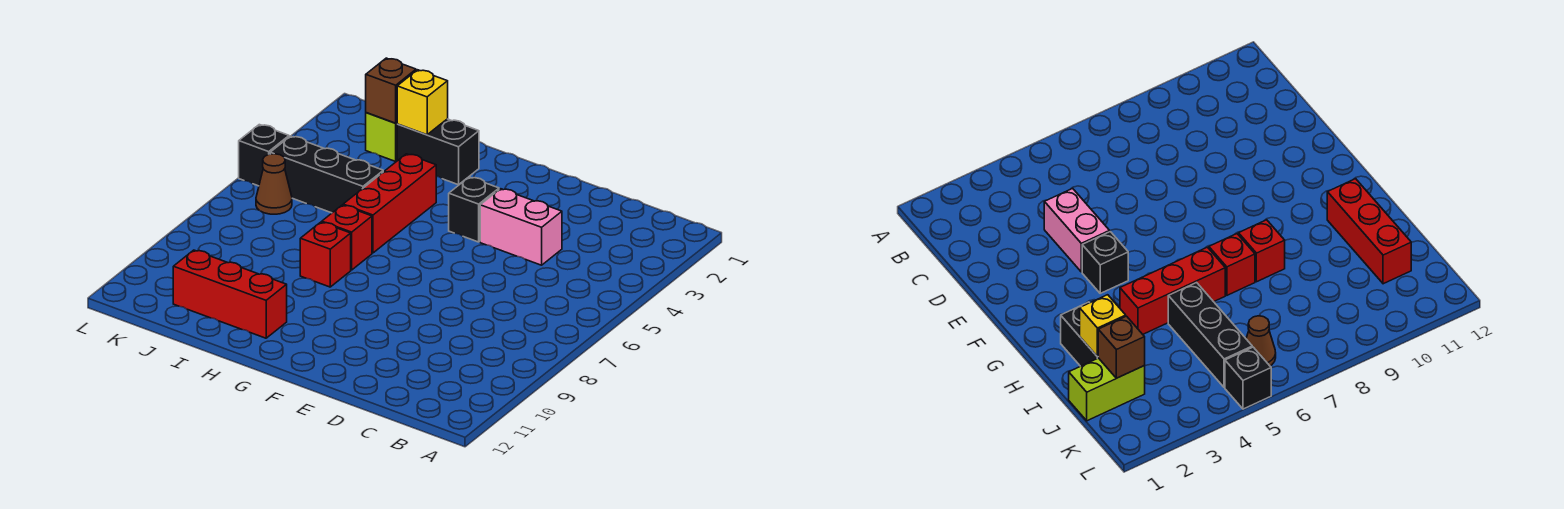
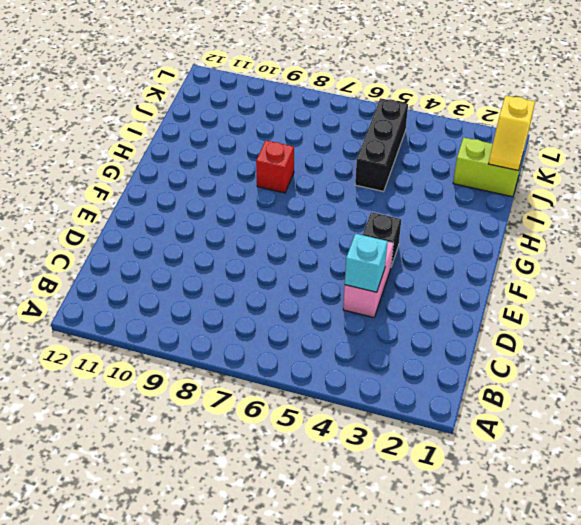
cyan 1x1 brick [345,234,388,292] -> none
yellow 1x2 slope [489,95,535,171] -> none
none -> black 1x2 brick [397,119,479,185]
none -> red 1x3 brick [343,154,436,253]
none -> red 1x1 brick [322,205,372,270]

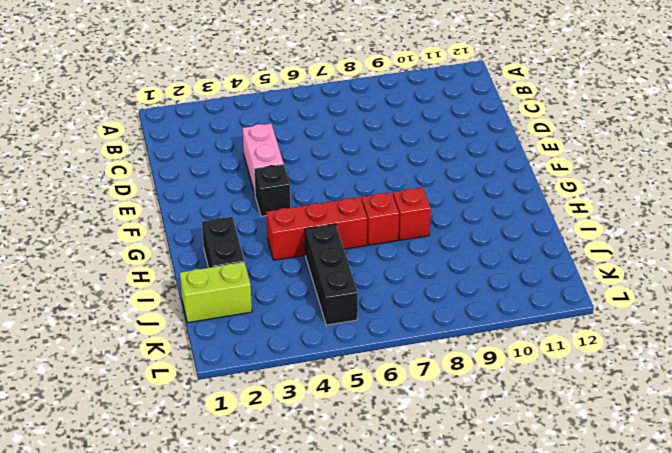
none -> red 1x3 brick [173,250,287,338]
none -> brown 1x1 cone [256,154,292,214]
none -> black 1x1 brick [239,125,289,186]

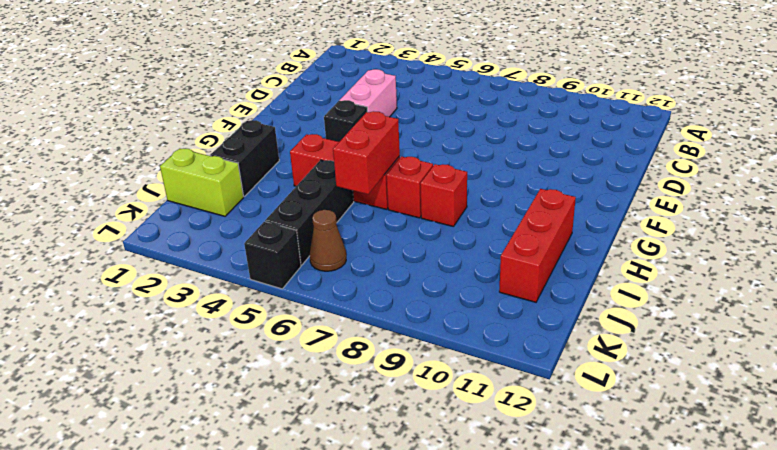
red 1x2 brick [333,111,400,194] -> none
none -> yellow 1x1 brick [397,70,448,135]
none -> brown 1x1 brick [366,58,416,123]

